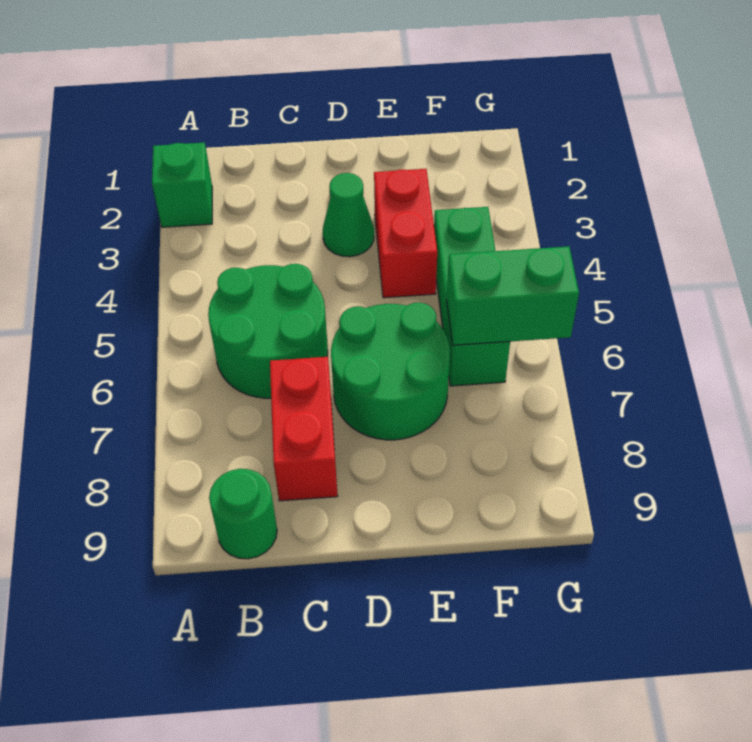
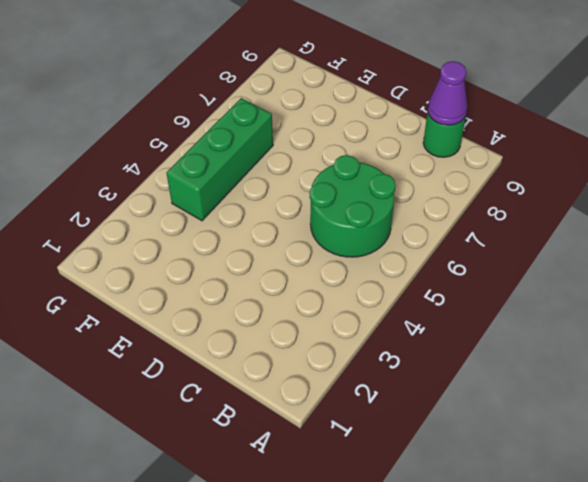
purple 1x1 cone [428,61,467,125] -> none
none -> green 1x1 brick [152,143,212,227]
none -> red 1x2 brick [270,357,338,501]

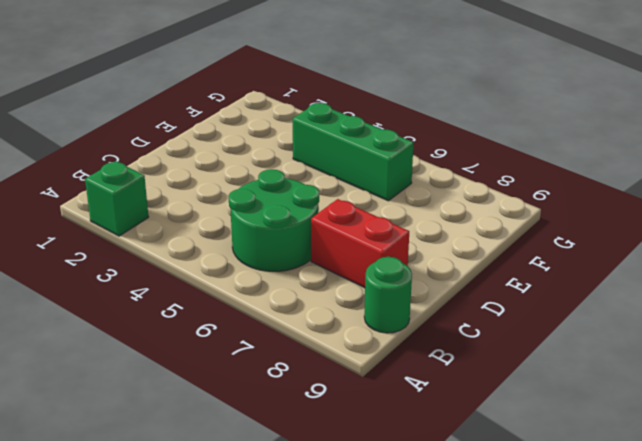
none -> green 1x1 cone [323,173,374,257]
none -> green 2x2 round brick [331,303,450,440]

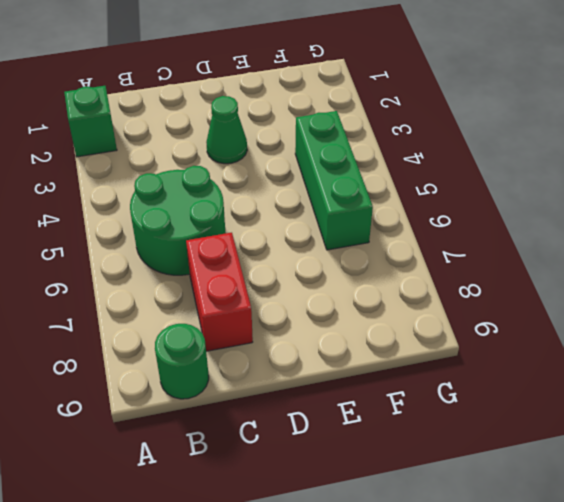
none -> green 2x2 round brick [331,303,450,440]
none -> red 1x2 brick [374,169,437,298]

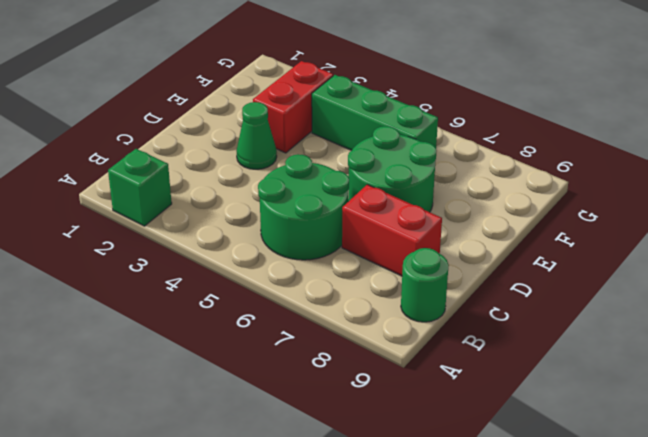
red 1x2 brick [253,61,333,153] -> red 1x2 brick turned to [374,169,437,298]
none -> green 1x2 brick [447,246,579,345]

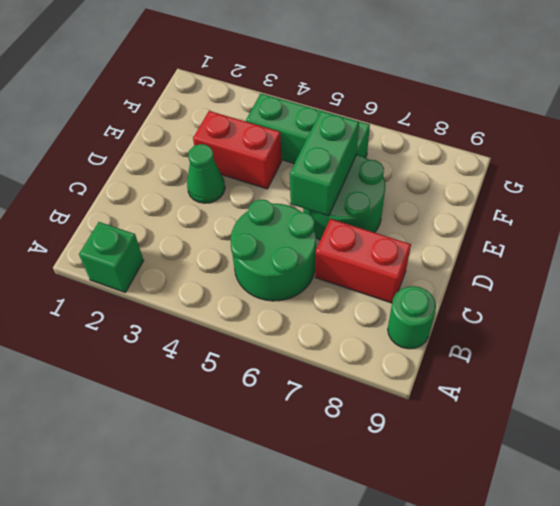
green 1x2 brick [290,111,359,216] -> green 1x2 brick moved to [447,246,579,345]

